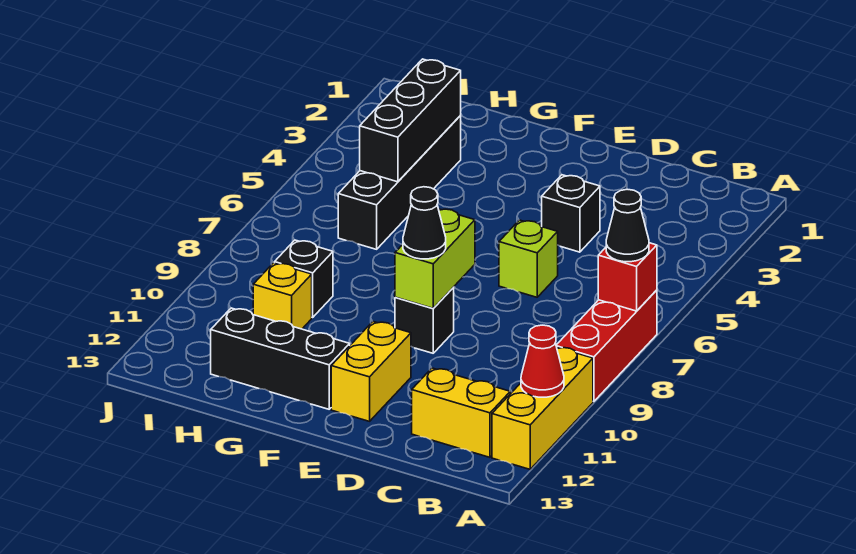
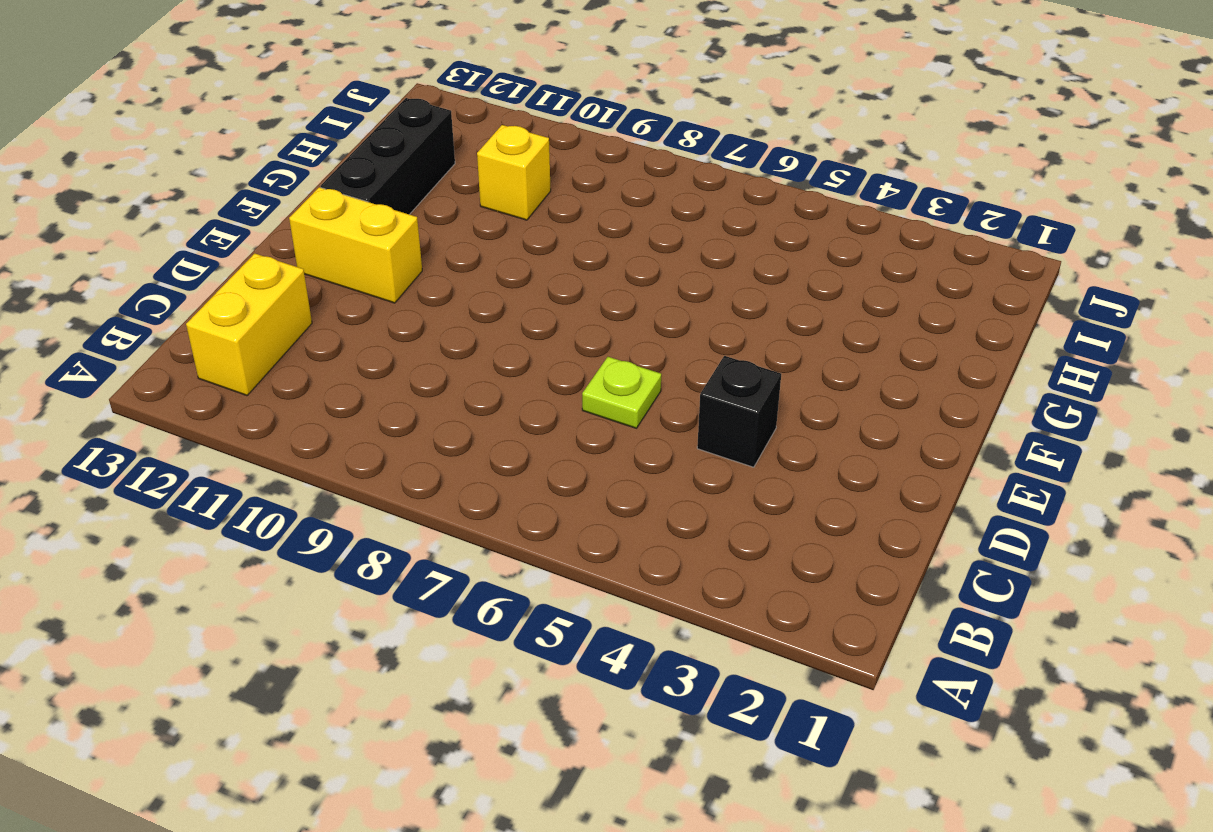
lime 1x1 plate [582,357,661,428] -> lime 1x1 brick [499,220,558,297]
none -> red 1x3 brick [556,290,657,401]
none -> yellow 1x3 brick [492,347,593,469]
none -> black 1x1 brick [395,288,454,353]

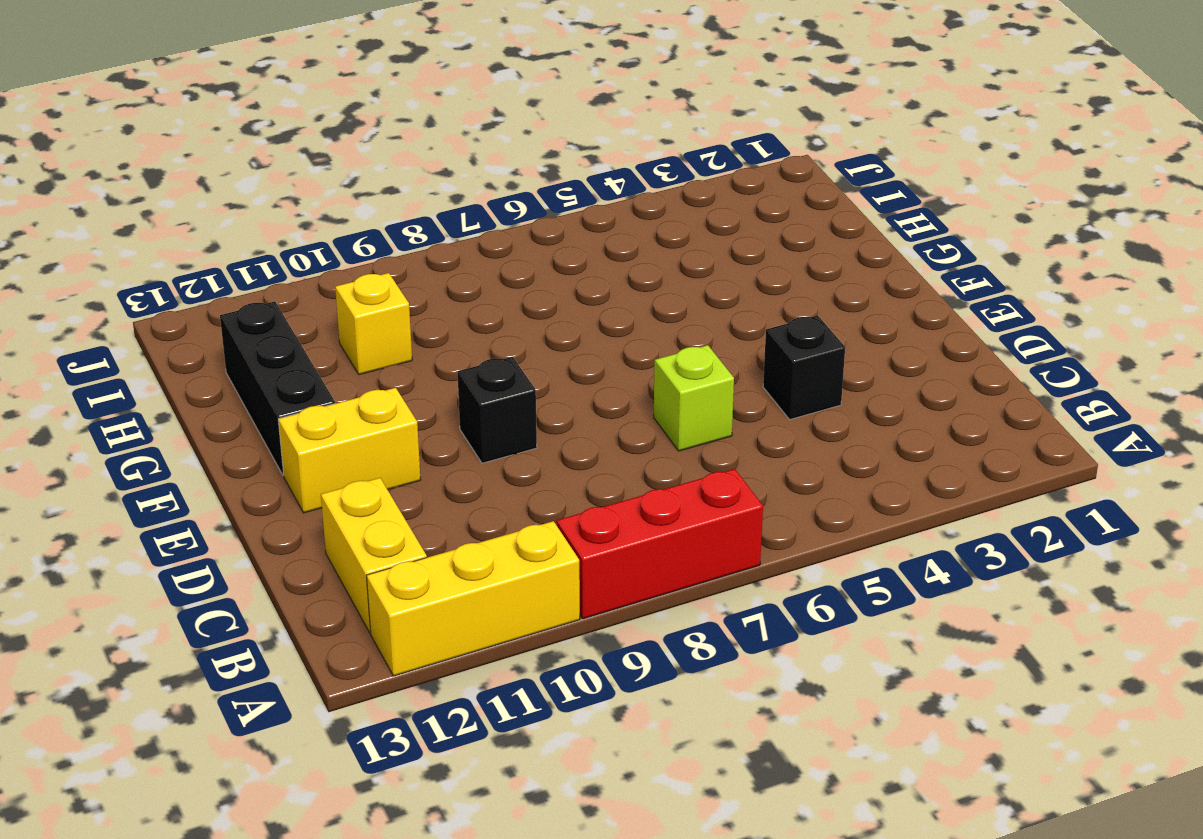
none -> black 1x4 brick [338,116,461,249]
none -> black 1x1 brick [275,240,333,317]
none -> red 1x1 brick [598,243,657,311]

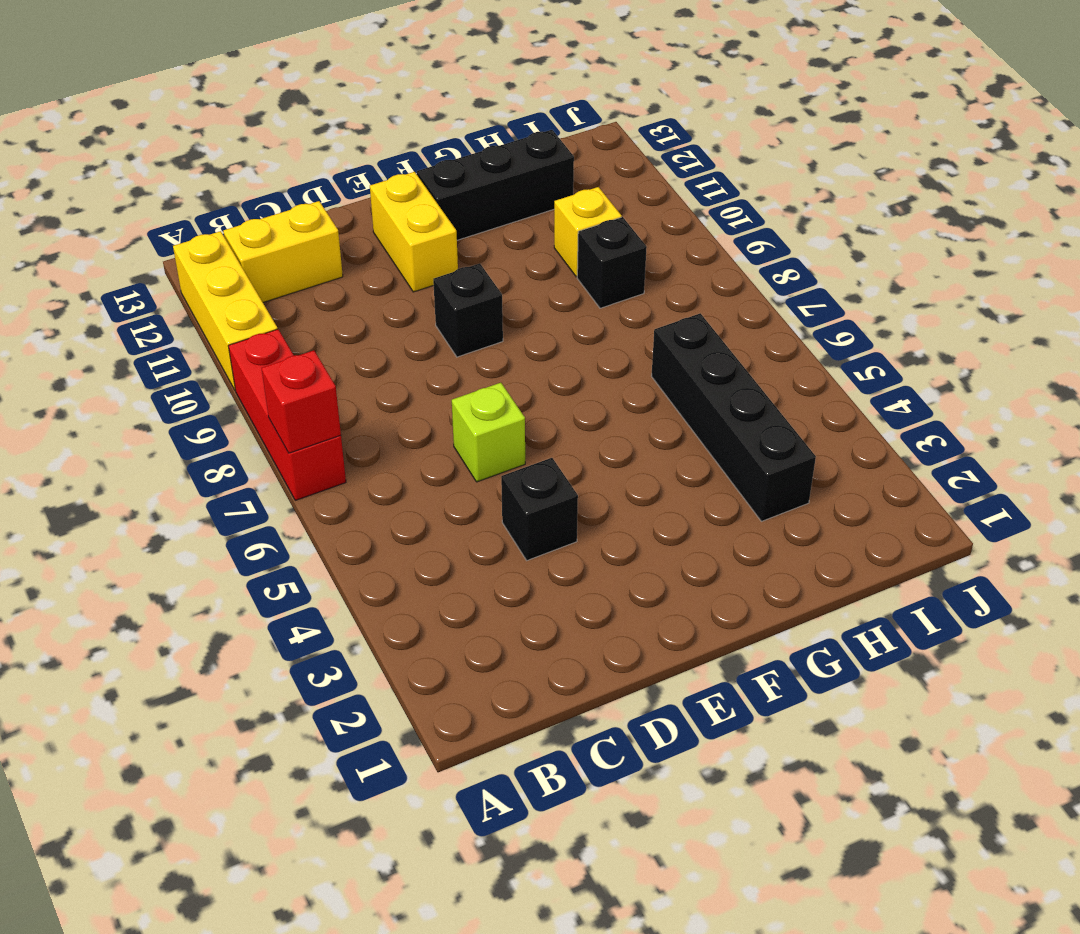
none -> red 1x1 cone [521,325,564,397]
none -> lime 1x2 brick [395,209,475,308]
none -> black 1x3 brick [360,59,461,182]

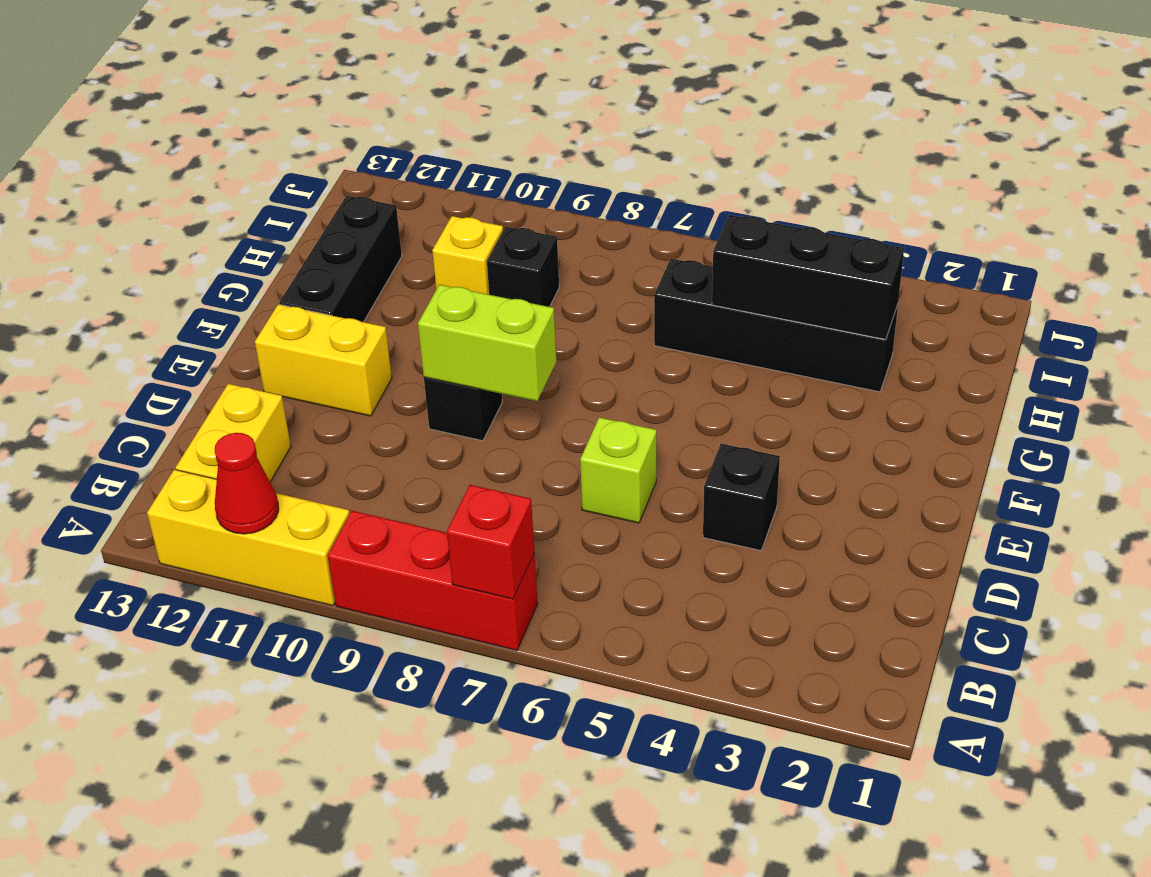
none -> black 1x1 cone [606,189,649,262]
none -> black 1x1 cone [403,187,446,259]

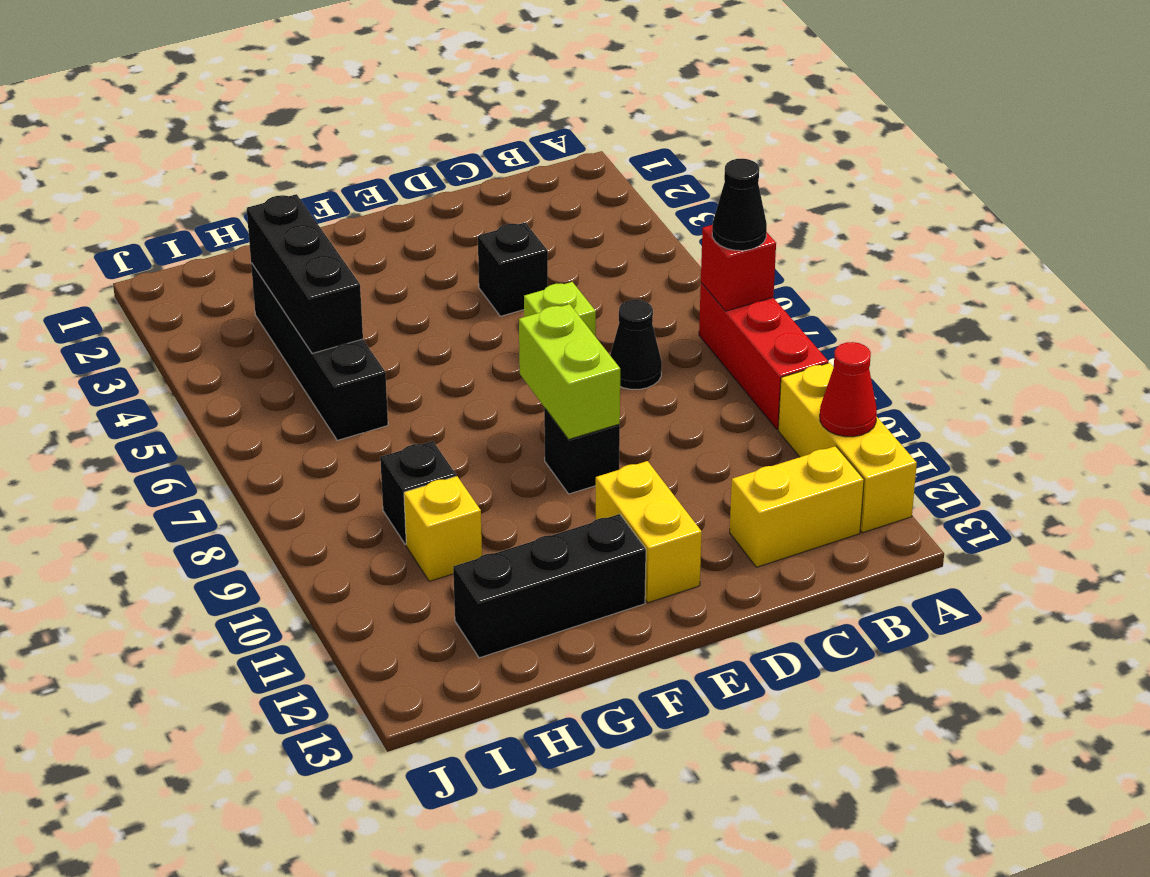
black 1x1 cone [610,300,662,389] -> black 1x1 cone moved to [403,187,446,259]

